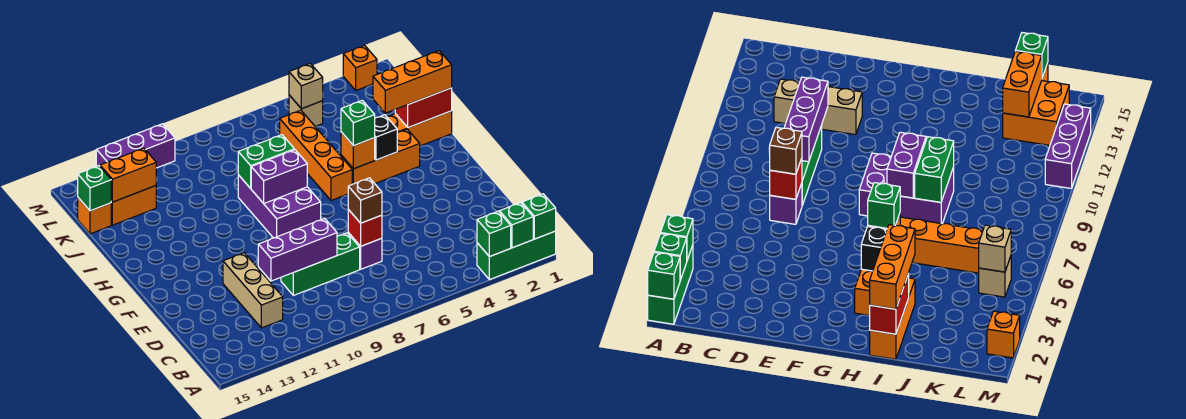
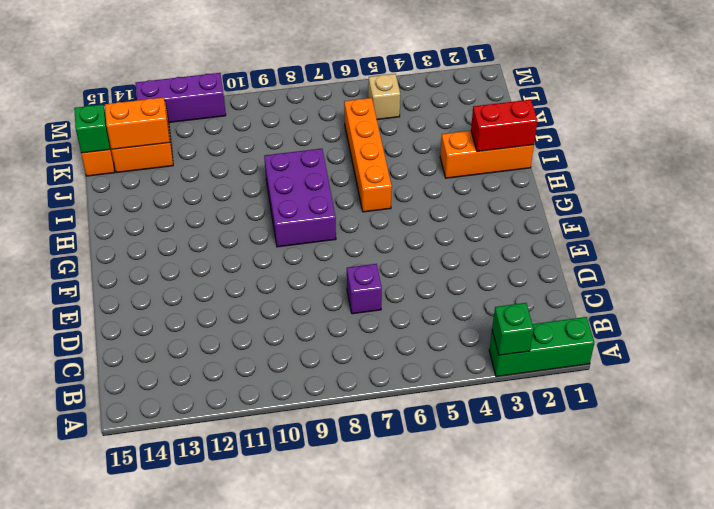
none -> tan 1x3 brick [223,253,283,328]
none -> green 1x3 brick [281,233,360,295]
none -> orange 1x3 brick [341,129,420,184]

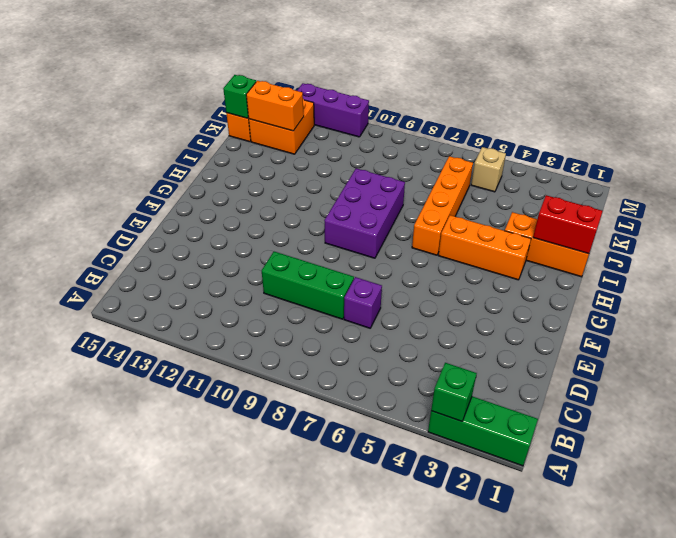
none -> tan 1x3 brick [223,253,283,328]
none -> orange 1x1 brick [343,45,377,90]
none -> green 1x1 brick [522,194,556,239]

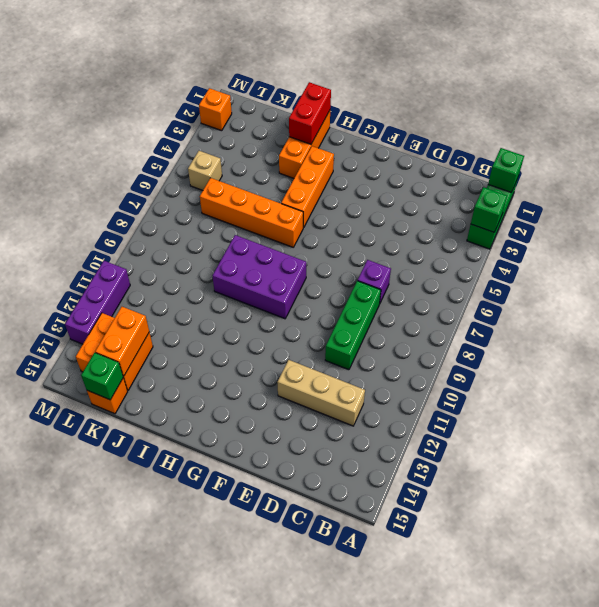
none -> green 1x1 brick [499,203,533,248]
none -> red 1x1 brick [348,210,382,246]
none -> purple 1x3 brick [258,218,337,281]

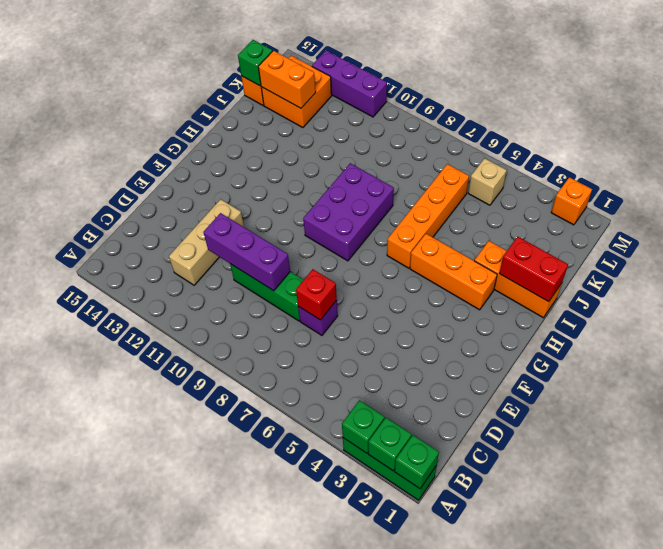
none -> black 1x1 brick [375,115,397,160]
none -> orange 1x1 brick [341,132,375,169]
none -> purple 1x2 brick [251,150,307,203]

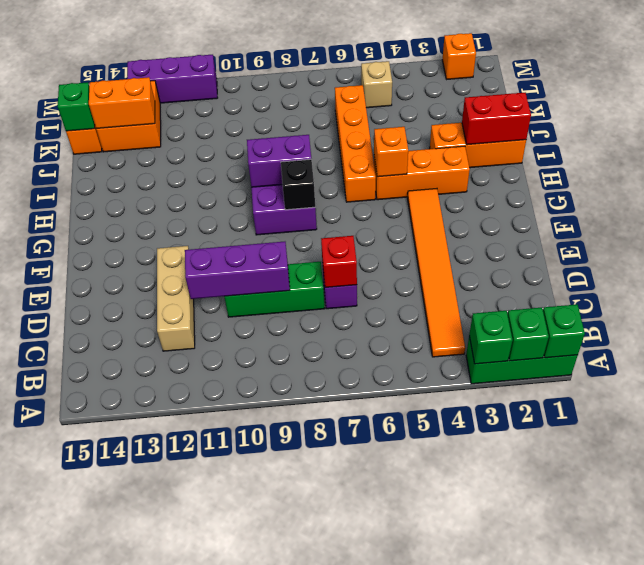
orange 1x6 tile [408,189,465,357] -> none
black 1x1 brick [281,159,315,210] -> black 1x1 brick moved to [375,115,397,160]
none -> green 1x2 brick [238,135,294,188]
none -> tan 1x1 brick [289,63,323,109]
none -> brown 1x1 brick [348,178,382,223]

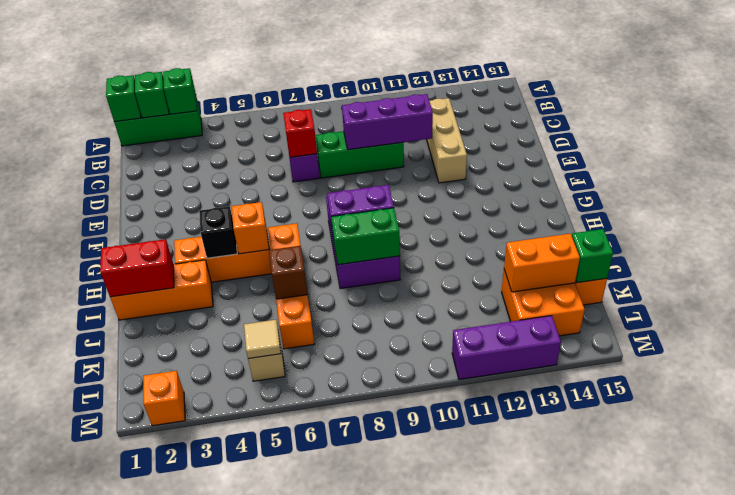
brown 1x1 brick [269,246,308,299] -> brown 1x1 brick moved to [348,178,382,223]
tan 1x1 tile [244,320,281,359] -> tan 1x1 brick [289,63,323,109]
none -> green 1x1 brick [341,100,375,146]
none -> orange 1x3 brick [373,51,452,113]

